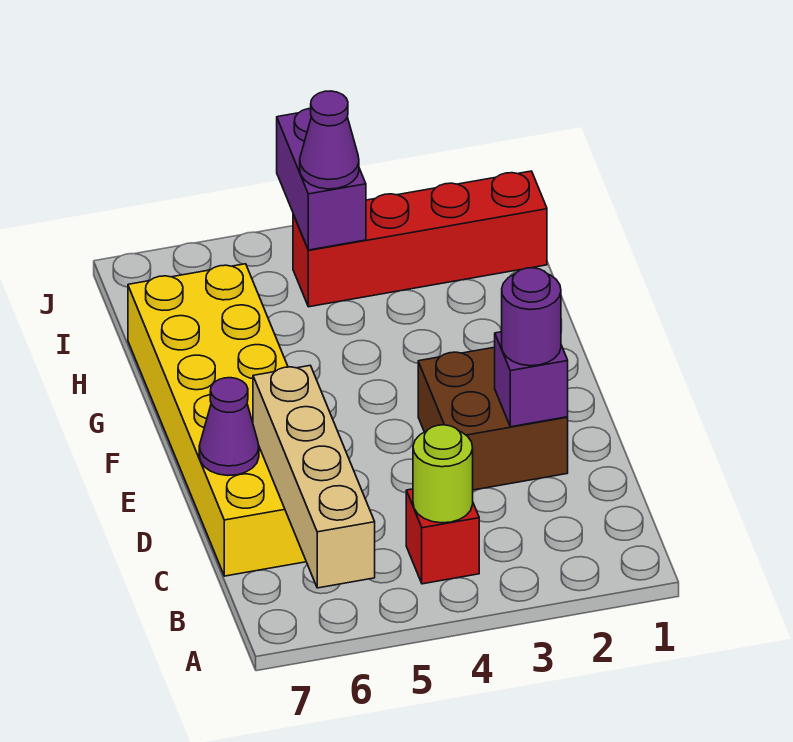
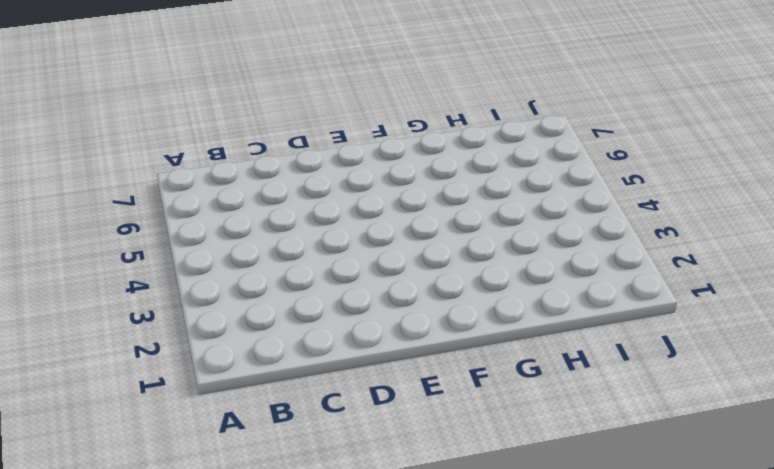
none -> red 1x1 brick [406,489,479,584]
none -> yellow 2x6 brick [128,264,306,576]

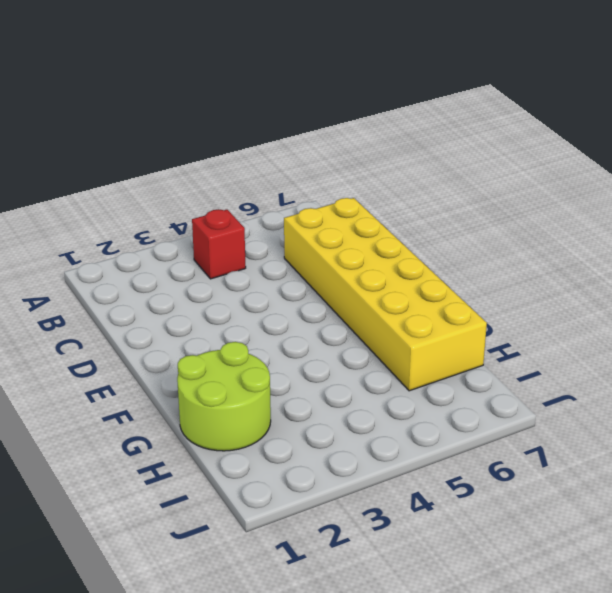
lime 2x2 round brick [177,342,271,451] -> none
none -> brown 2x2 brick [418,347,568,490]
none -> red 1x4 brick [293,171,547,307]

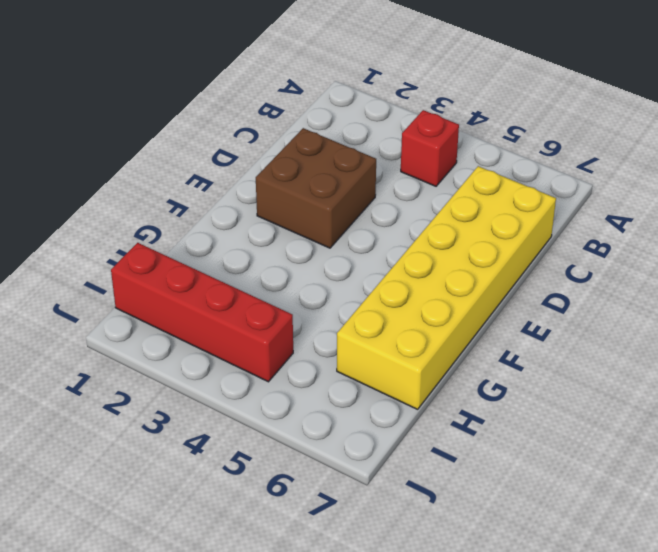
none -> tan 1x4 brick [253,366,375,588]
none -> lime 1x1 round brick [413,425,473,523]

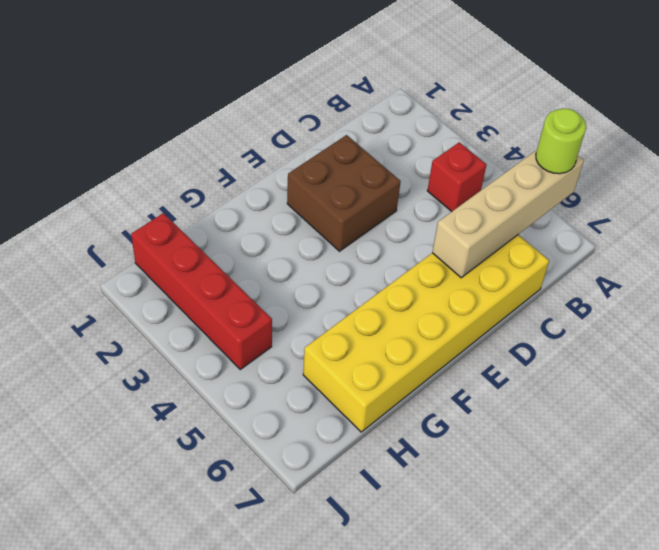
lime 1x1 round brick [536,108,586,174] -> lime 1x1 round brick moved to [413,425,473,523]
none -> purple 1x1 brick [495,332,568,427]
none -> purple 1x1 cone [199,378,259,476]

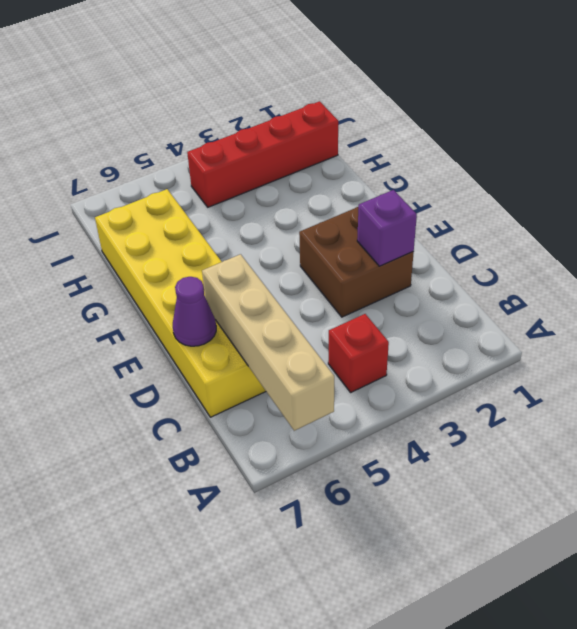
none -> lime 1x1 round brick [413,425,473,523]
none -> purple 1x2 brick [277,108,366,250]

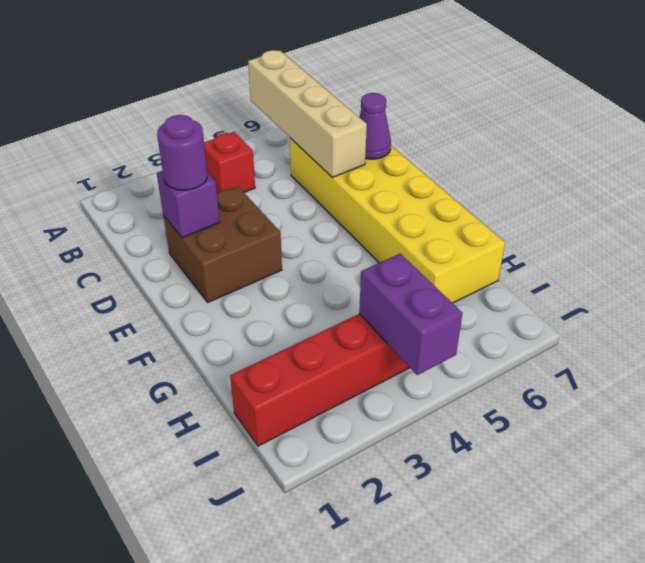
none -> lime 1x1 round brick [413,425,473,523]
none -> purple 1x1 cone [300,91,359,189]

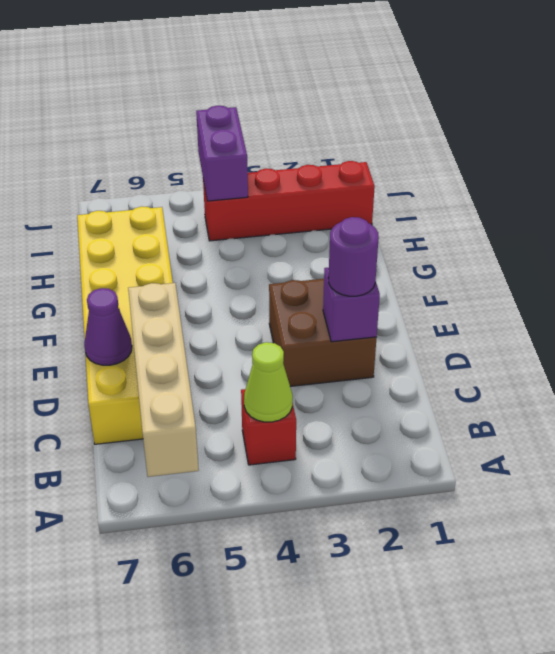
lime 1x1 cone [244,342,293,422] -> lime 1x1 round brick [413,425,473,523]
none -> purple 1x1 cone [300,91,359,189]

